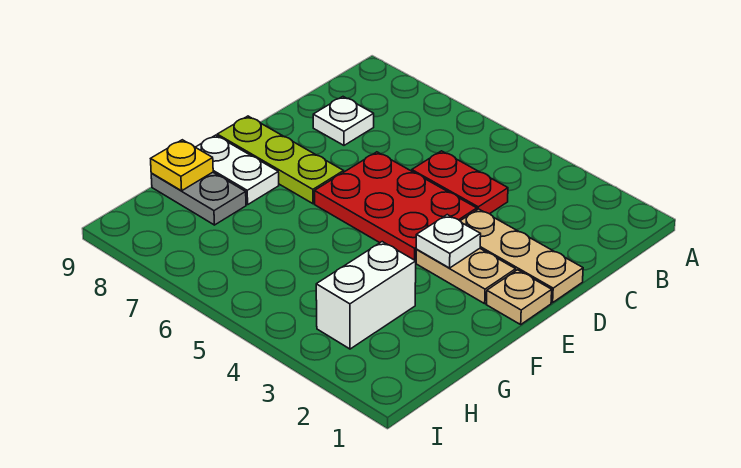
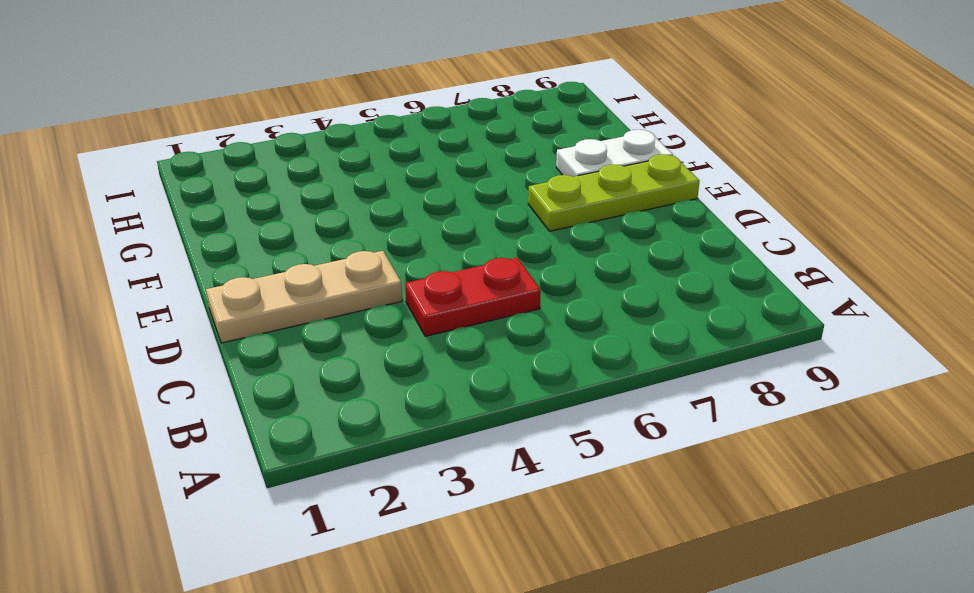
none -> white 1x1 plate [313,97,374,145]
none -> red 2x3 plate [315,152,477,261]
none -> tan 1x1 plate [486,270,552,324]

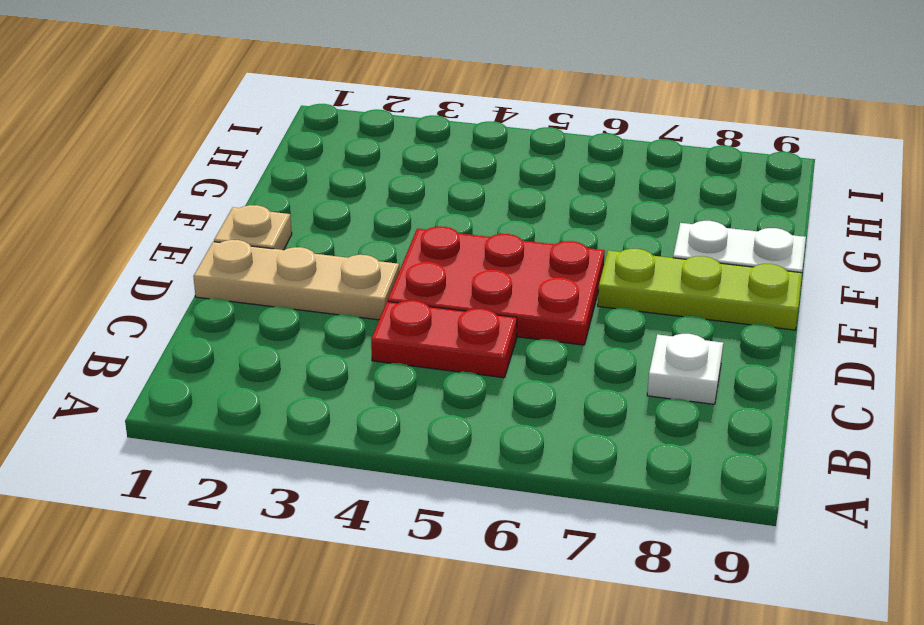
none -> tan 1x2 plate [416,249,516,304]
none -> white 1x2 brick [316,242,416,349]
none -> grey 1x2 plate [151,172,246,225]

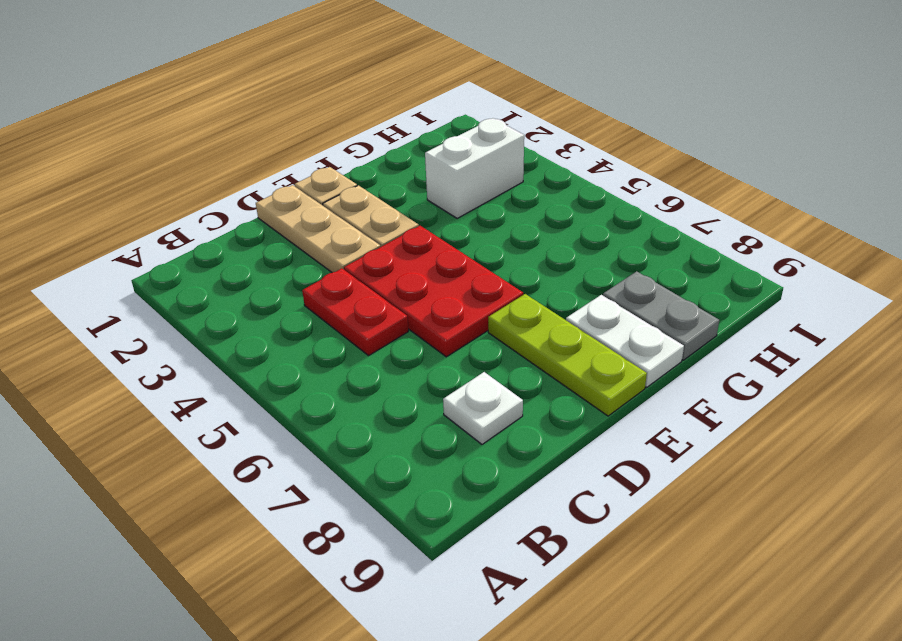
none -> white 1x1 plate [416,215,481,268]
none -> yellow 1x1 plate [151,140,213,191]

